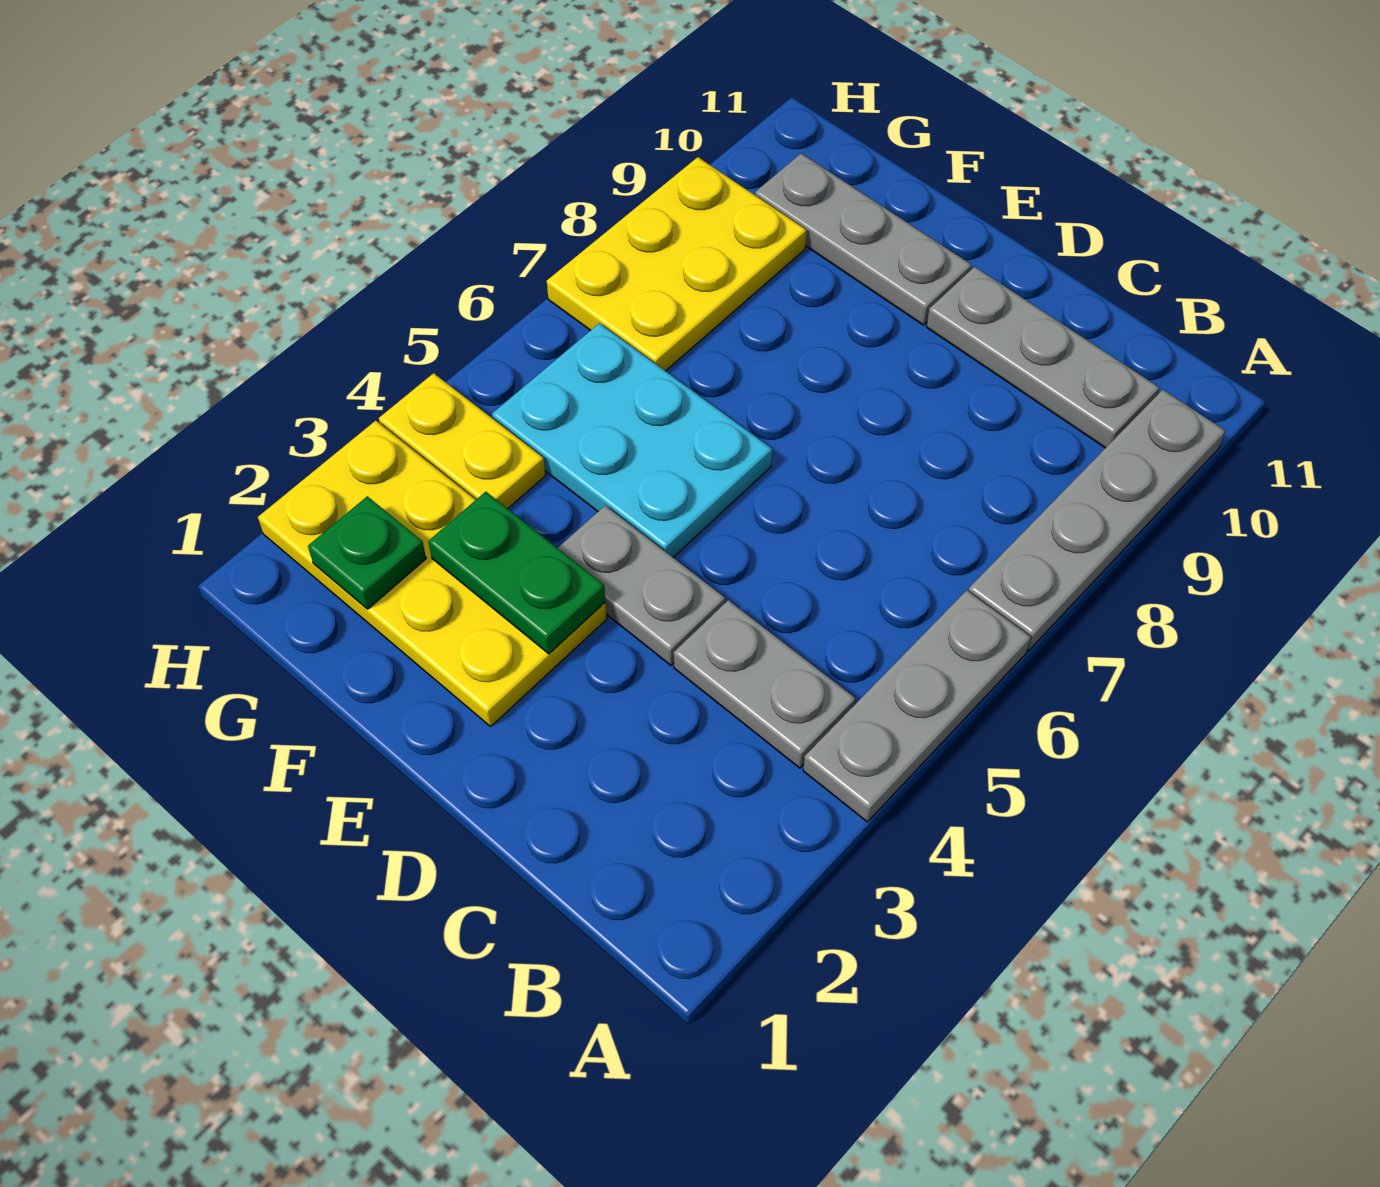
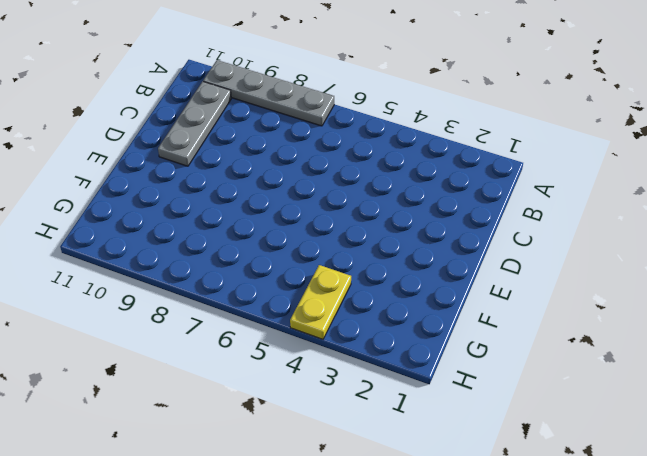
none -> grey 1x3 plate [803,590,1031,822]
none -> grey 1x2 plate [674,600,856,768]
none -> grey 1x2 plate [558,505,725,665]

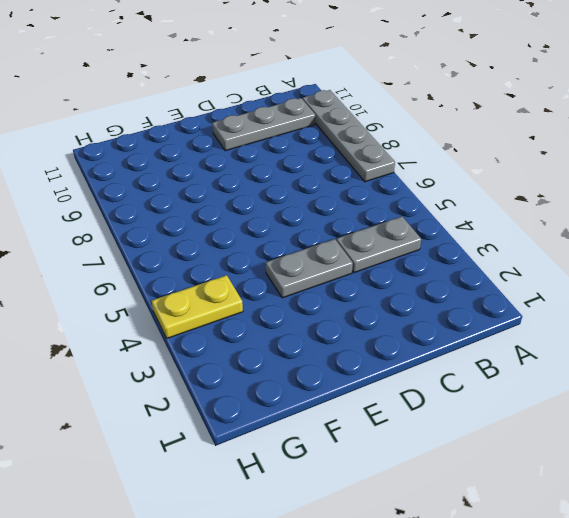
none -> grey 1x3 plate [803,590,1031,822]
none -> yellow 2x4 plate [258,421,607,726]
none -> cyan 2x3 plate [492,323,772,557]

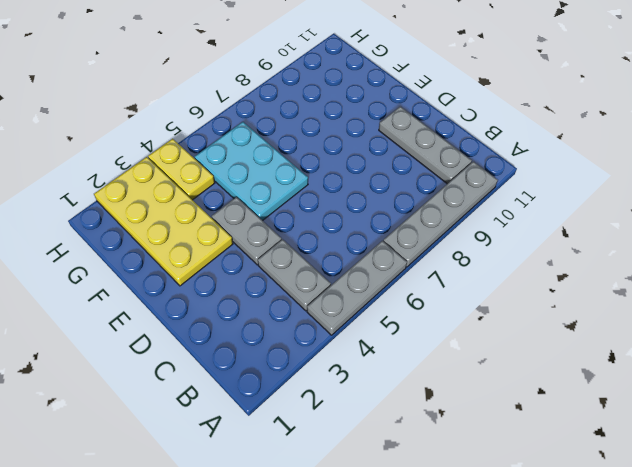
none -> grey 1x3 plate [755,153,972,325]
none -> yellow 2x3 plate [547,157,807,371]
none -> green 1x2 plate [428,492,605,654]

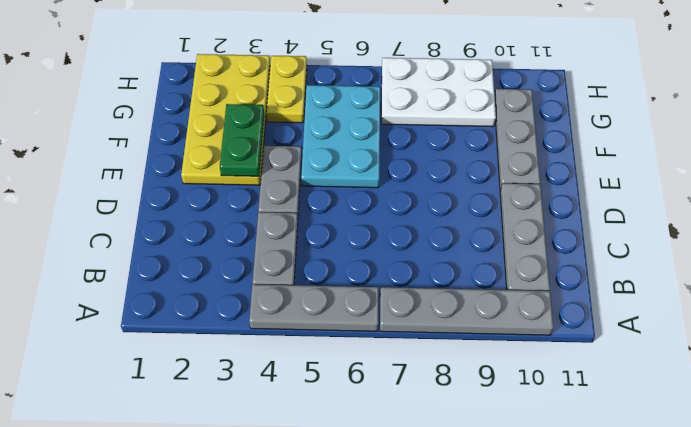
white 2x3 plate [381,58,496,127] -> yellow 2x3 plate [547,157,807,371]
none -> green 1x1 plate [308,496,426,609]

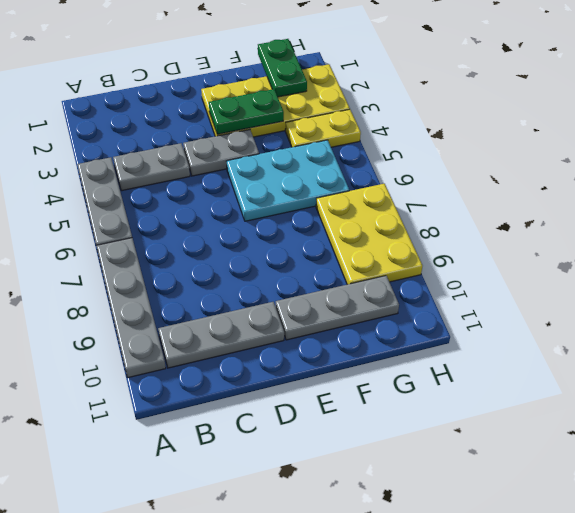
green 1x2 plate [258,39,307,97] -> green 1x1 plate [308,496,426,609]

